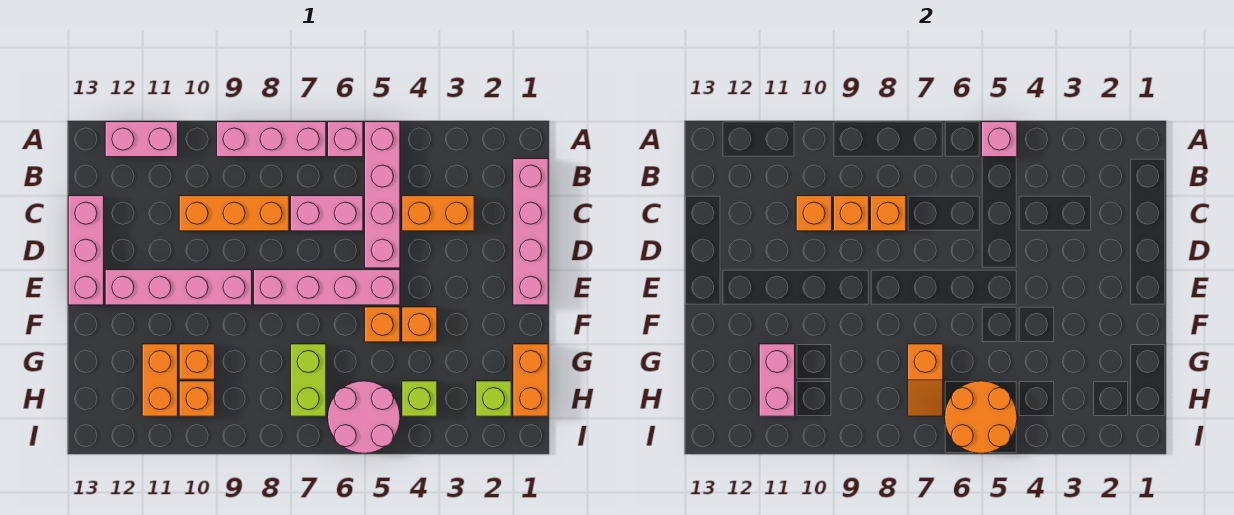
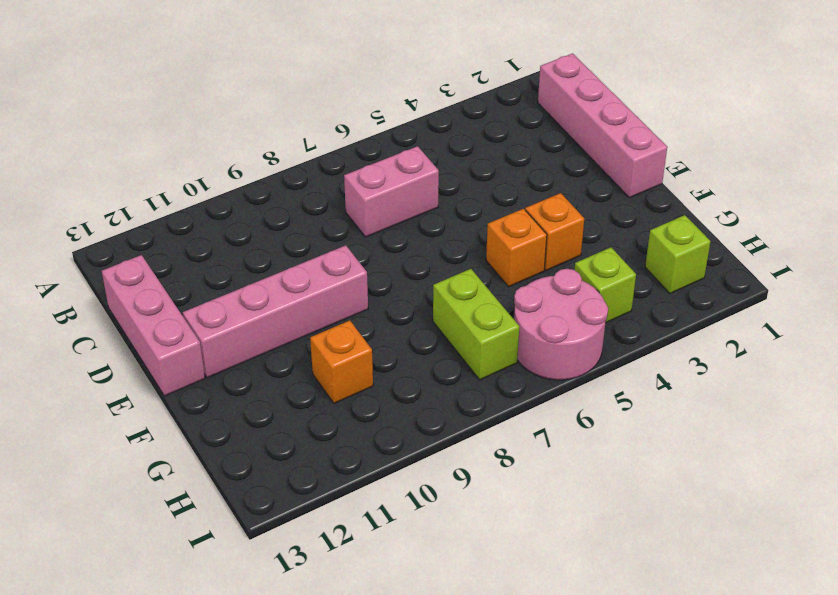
none -> pink 1x4 brick [365,122,400,268]
none -> pink 1x1 brick [328,122,363,157]
none -> pink 1x3 brick [217,122,326,157]

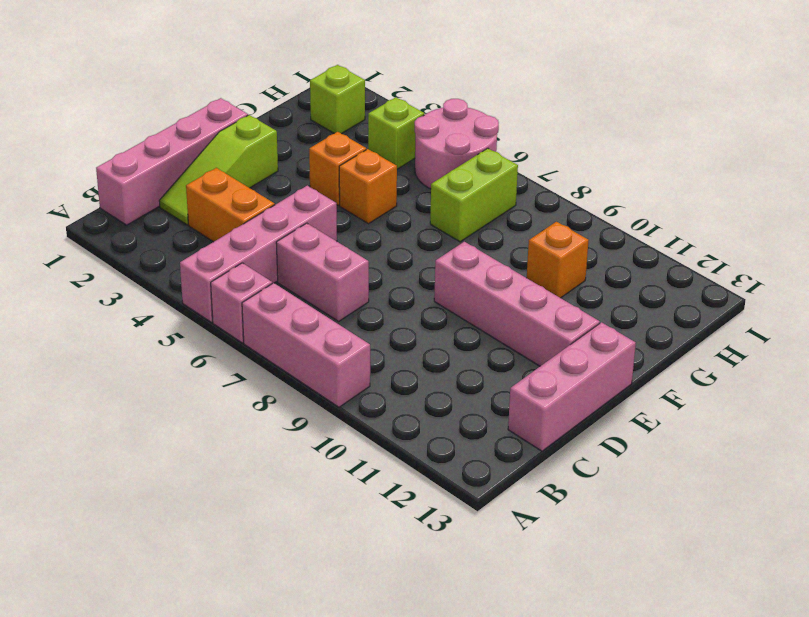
lime 1x3 slope [159,115,278,225] -> none
none -> pink 1x2 brick [105,122,178,157]
none -> orange 1x3 brick [179,196,289,231]
none -> pink 1x4 brick [254,270,400,305]

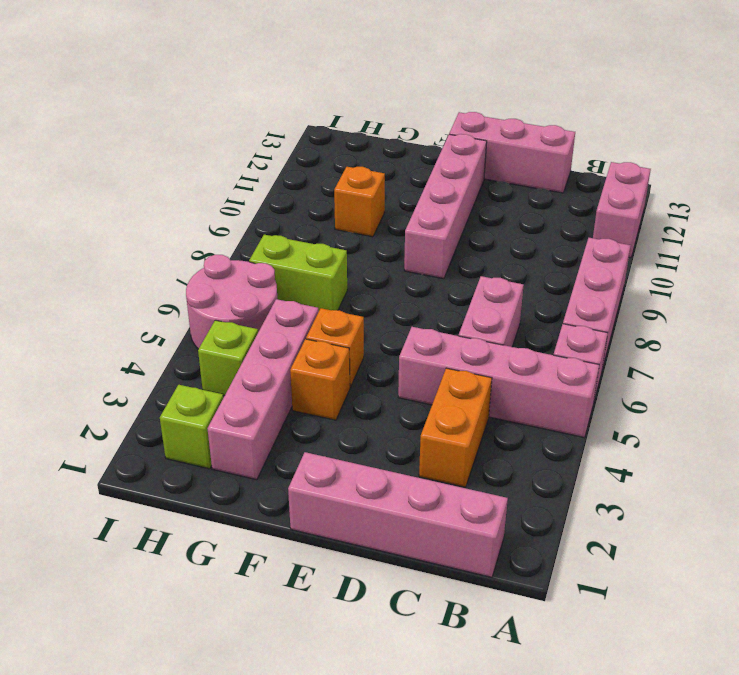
pink 1x4 brick [208,299,319,480] -> pink 1x4 brick moved to [254,270,400,305]
none -> orange 1x3 brick [179,196,289,231]
none -> orange 1x2 brick [513,344,548,416]
none -> orange 1x2 brick [142,344,178,416]

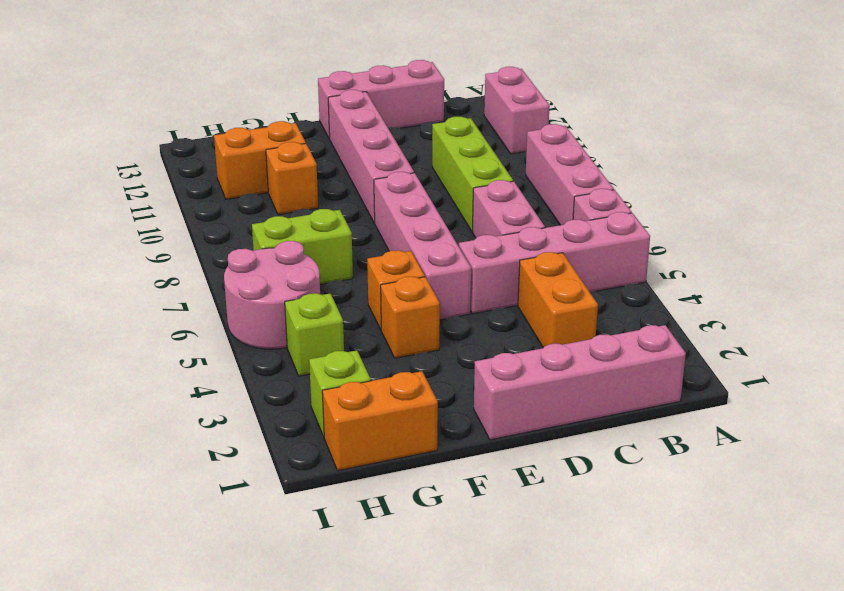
lime 1x3 brick [432,117,513,232] -> orange 1x3 brick [179,196,289,231]
none -> orange 1x1 brick [179,381,215,416]
none -> pink 1x1 brick [982,122,1017,157]
none -> orange 1x1 brick [871,196,906,231]

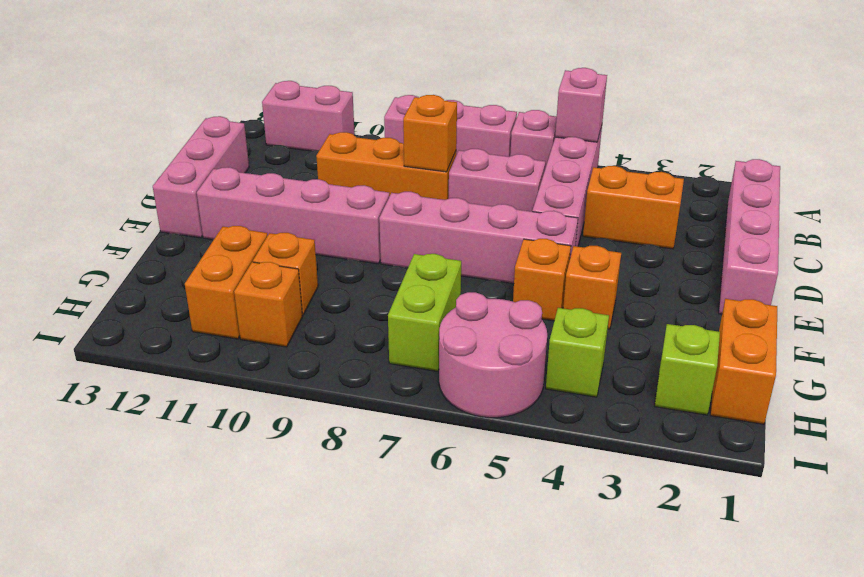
none -> orange 1x1 brick [834,196,869,231]
none -> orange 1x1 brick [796,196,832,231]
none -> orange 1x2 slope [908,344,943,416]

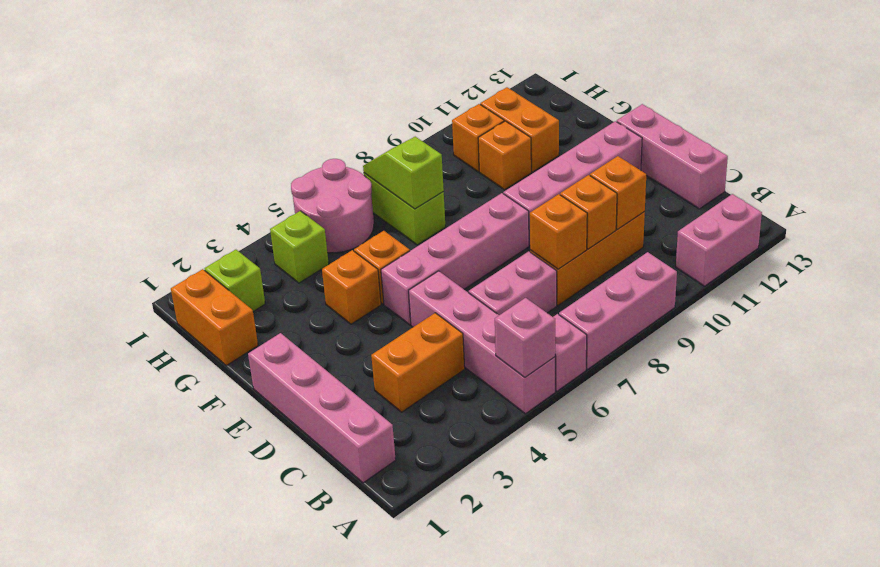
lime 1x2 slope [363,137,444,209] -> orange 1x2 slope [908,344,943,416]
none -> pink 1x2 brick [759,344,795,416]
none -> orange 2x2 round brick [945,381,1017,453]

